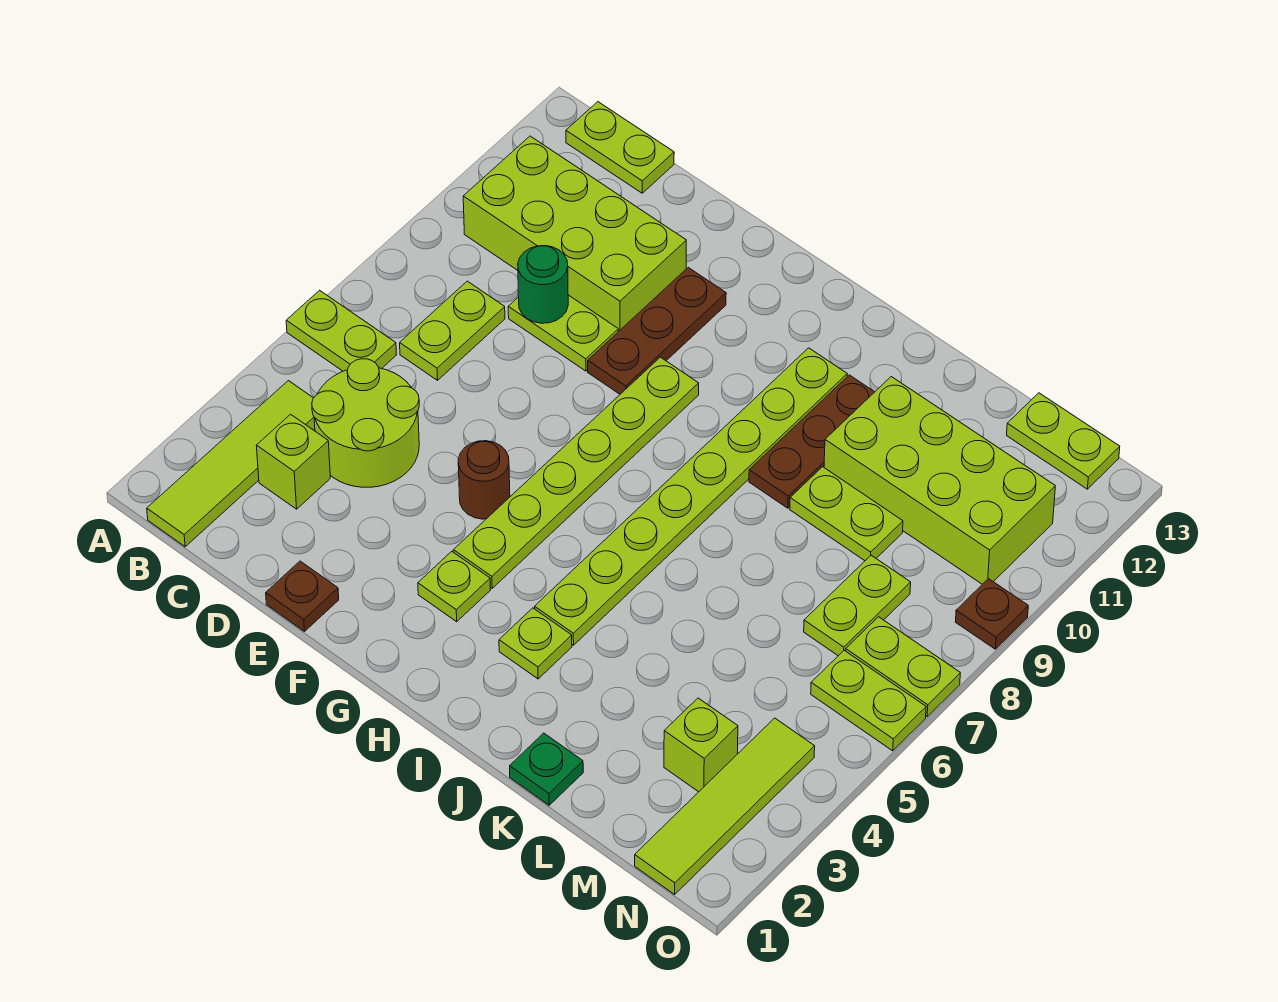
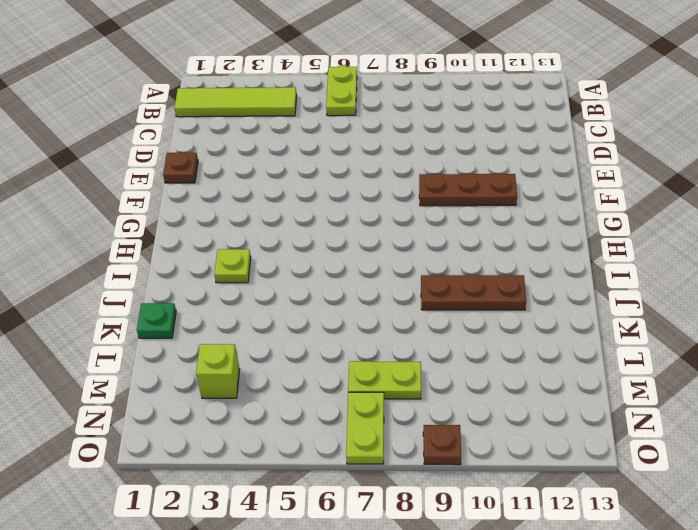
none -> lime 2x4 brick [463,136,686,332]
none -> lime 1x2 plate [566,102,674,193]
none -> lime 1x1 brick [256,414,330,509]

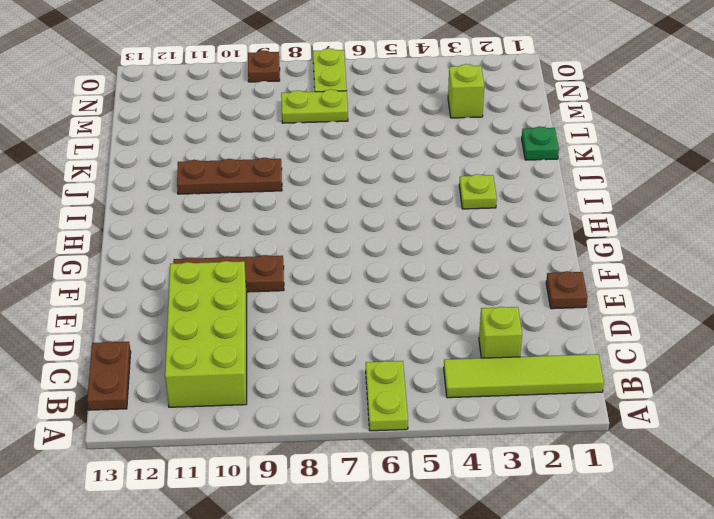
brown 1x2 plate [87,342,131,410] -> lime 1x2 plate [566,102,674,193]
none -> lime 2x2 round brick [312,359,419,487]
none -> lime 1x2 plate [400,281,505,380]
none -> lime 1x2 plate [508,295,618,371]

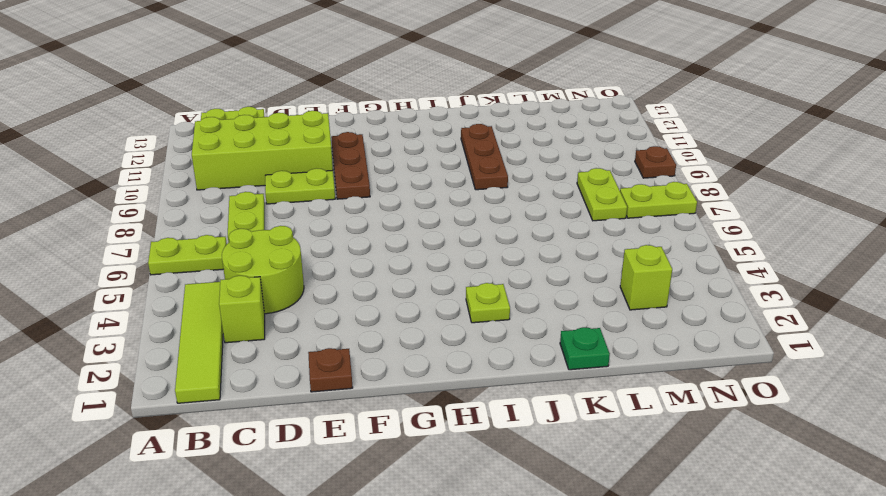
none -> brown 1x1 round brick [458,441,510,519]
none -> lime 1x1 plate [418,551,490,622]
none -> lime 1x6 plate [453,357,699,588]

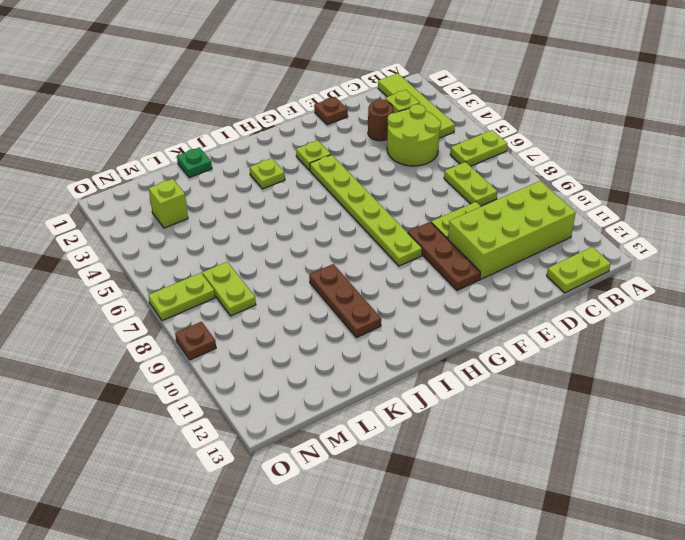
brown 1x1 round brick [368,99,393,141] -> brown 1x1 round brick moved to [458,441,510,519]
none -> lime 1x8 plate [535,348,847,645]
none -> lime 1x2 plate [790,467,903,561]
none -> lime 2x4 brick [824,377,1055,584]

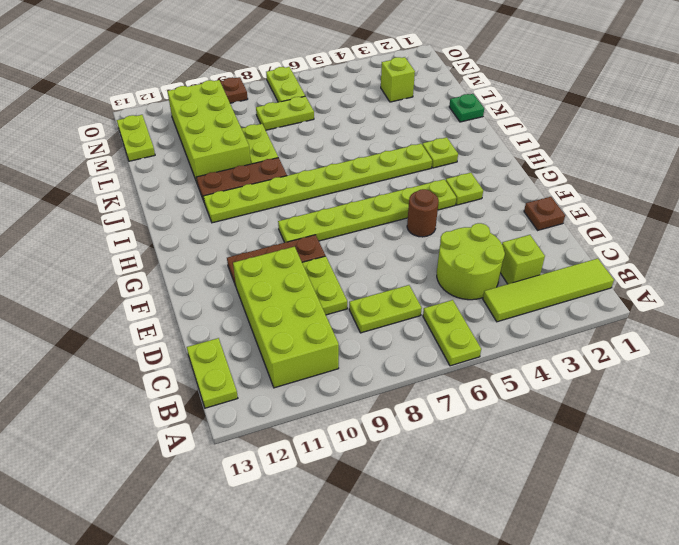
none -> lime 1x4 tile [635,718,815,894]
none -> lime 1x2 plate [811,650,926,751]
none -> green 1x1 round brick [518,246,568,323]

